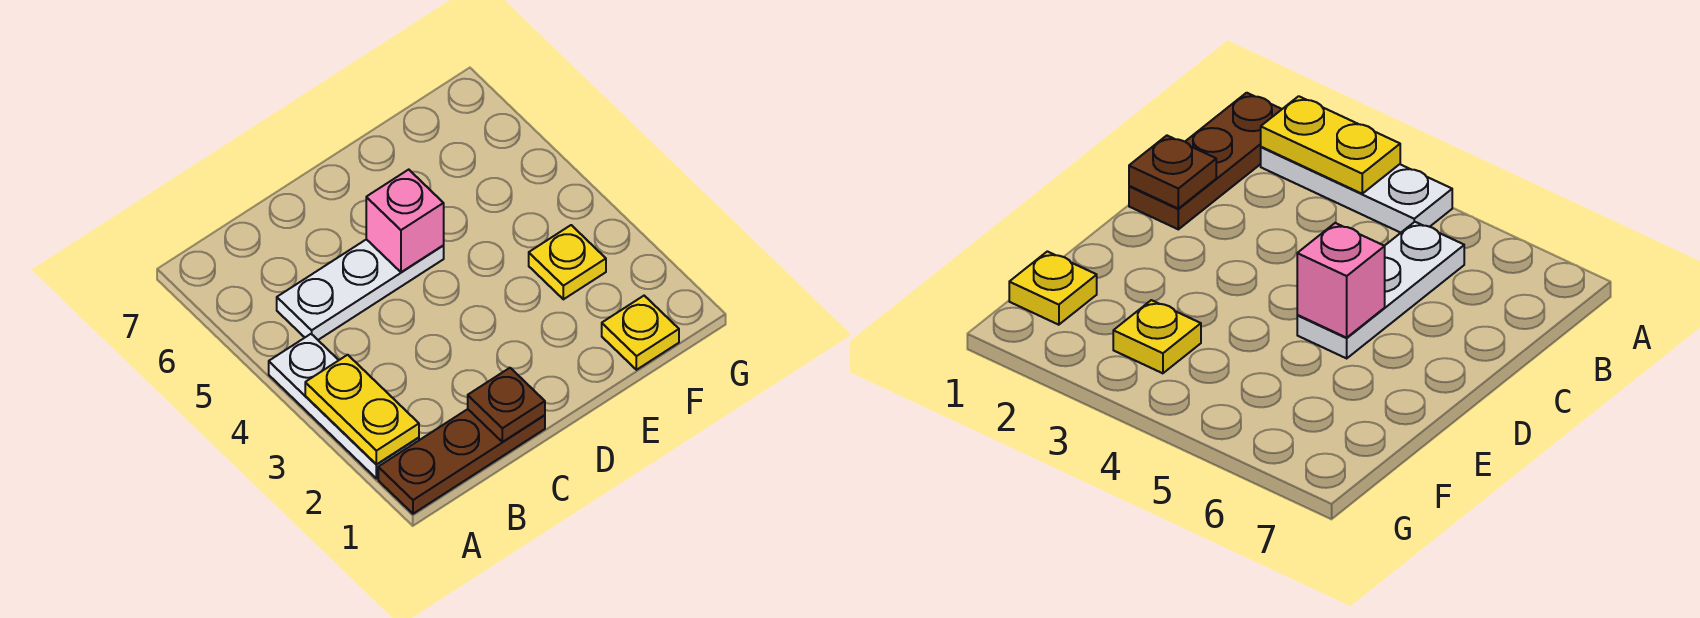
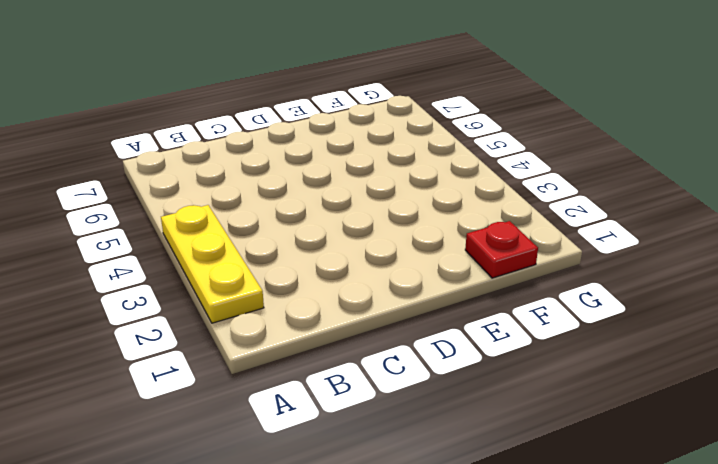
yellow 1x3 plate [161,205,264,323] -> white 1x3 plate [269,334,419,479]
red 1x1 plate [465,221,538,278] -> yellow 1x1 plate [602,296,679,370]
none -> brown 1x3 plate [378,409,545,514]
none -> white 1x3 plate [277,239,444,340]

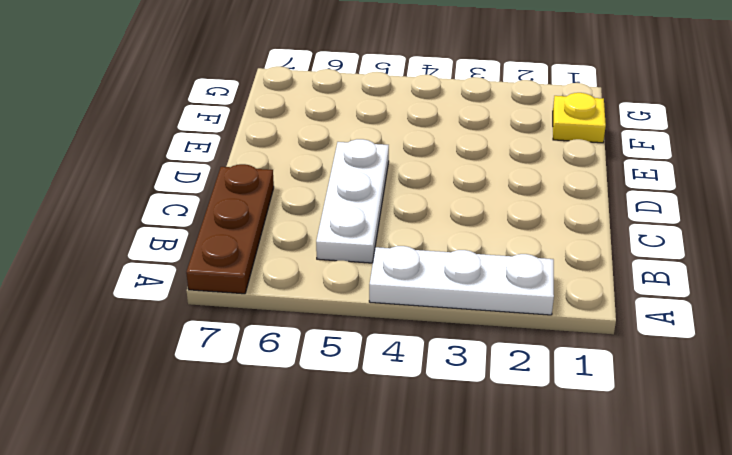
brown 1x3 plate [186,164,274,294] -> brown 1x3 plate moved to [378,409,545,514]
none -> yellow 1x1 plate [529,225,606,299]
none -> yellow 1x2 plate [305,355,419,465]

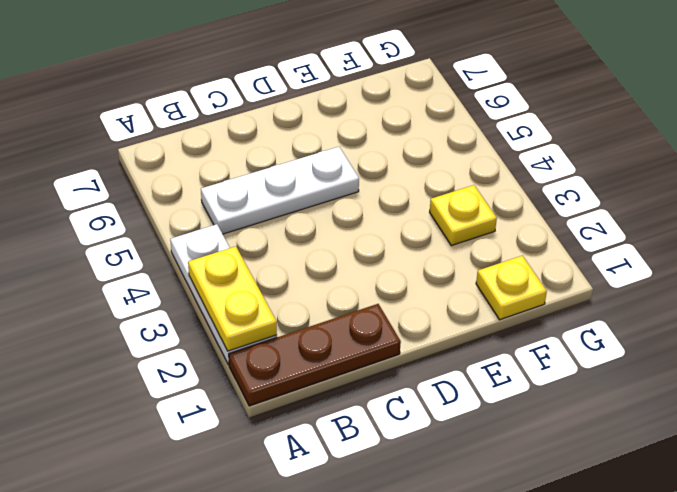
none -> brown 1x1 plate [468,368,545,442]
none -> pink 1x1 brick [366,170,444,272]

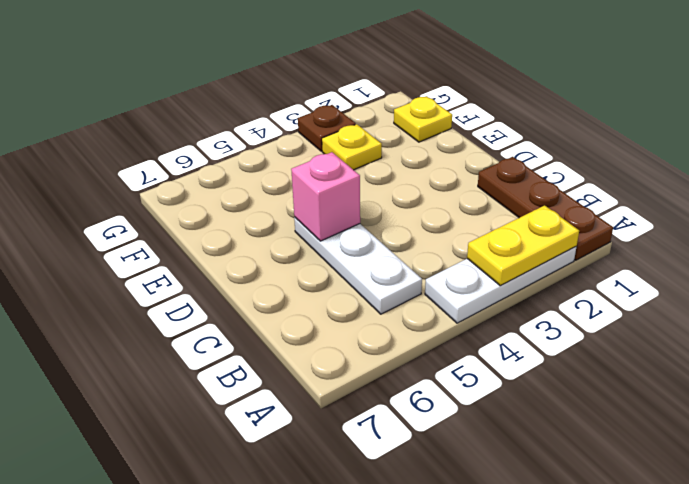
brown 1x1 plate [298,105,356,151] -> brown 1x1 plate moved to [468,368,545,442]

